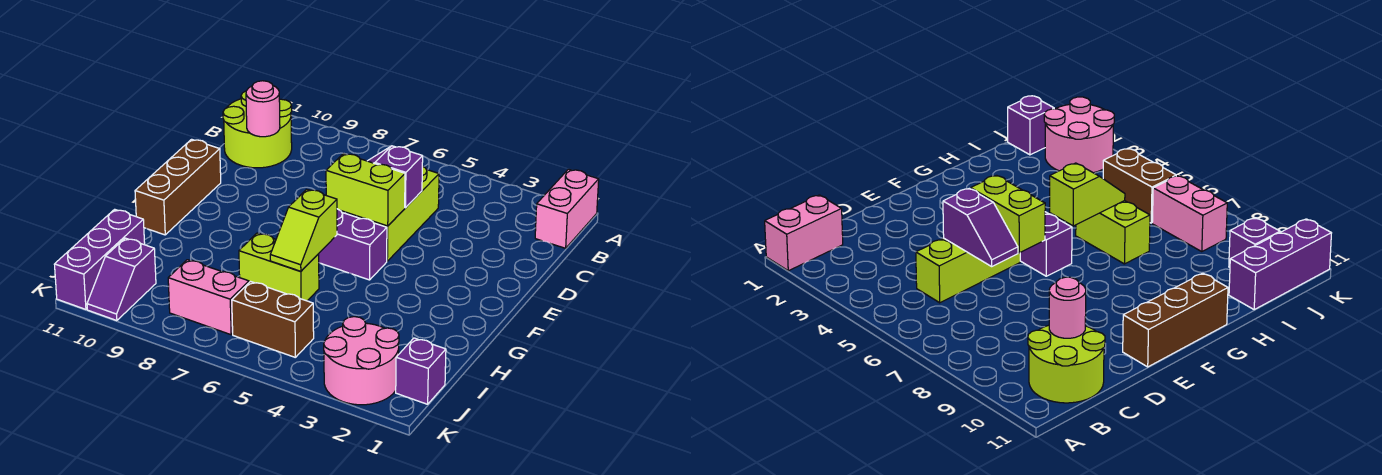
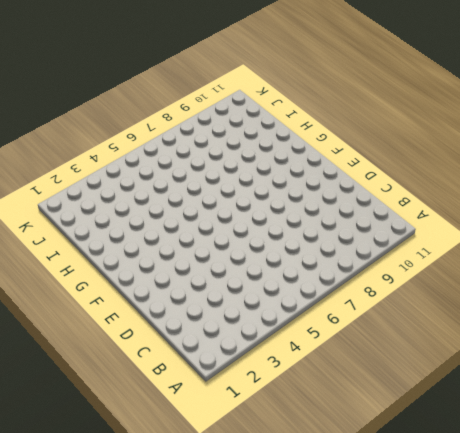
none -> pink 1x2 brick [535,169,599,248]
none -> lime 2x2 round brick [223,91,292,168]
none -> lime 1x3 brick [358,166,439,261]

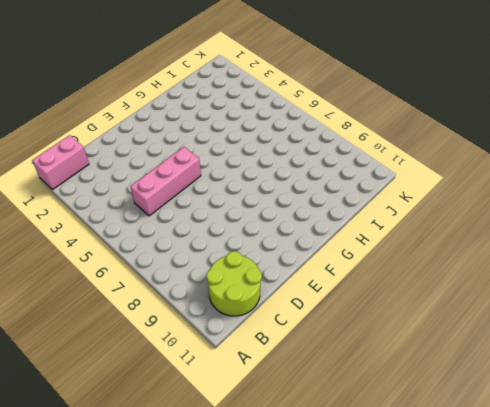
pink 1x3 brick [130,147,201,216] -> lime 1x3 brick [358,166,439,261]
none -> brown 1x3 brick [135,139,221,235]
none -> purple 1x2 brick [319,209,387,280]
none -> lime 1x2 brick [239,233,319,301]

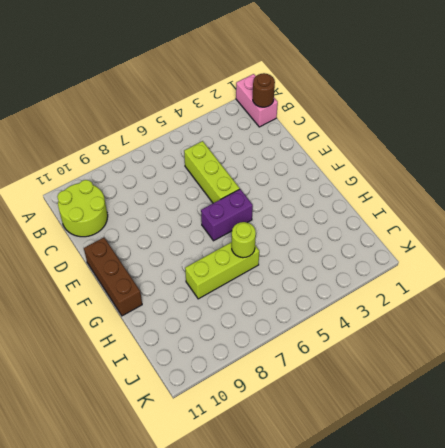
brown 1x1 round brick [253,73,275,107] -> none
lime 1x3 brick [185,242,259,299] -> lime 1x2 brick [239,233,319,301]
lime 1x1 round brick [232,222,256,258] -> lime 1x2 slope [270,189,337,271]
none -> purple 1x3 brick [54,209,145,309]
none -> purple 1x1 brick [396,338,446,404]
none -> pink 2x2 round brick [324,317,399,405]

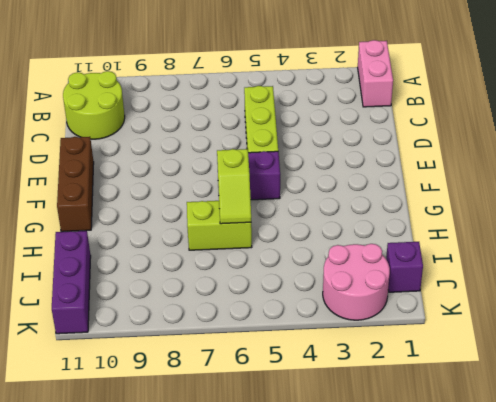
none -> brown 1x2 brick [232,282,314,357]
none -> pink 1x2 brick [168,260,249,335]
none -> purple 1x2 slope [87,238,156,321]

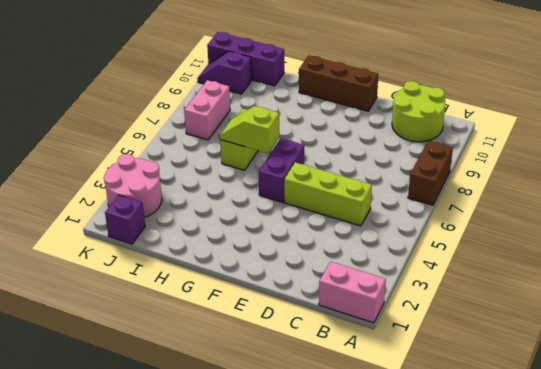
brown 1x2 brick [408,141,453,205] -> brown 1x2 brick moved to [232,282,314,357]
none -> pink 1x1 round brick [246,81,280,137]
none -> purple 1x2 slope [368,146,423,208]
none -> lime 1x2 brick [326,153,405,226]

